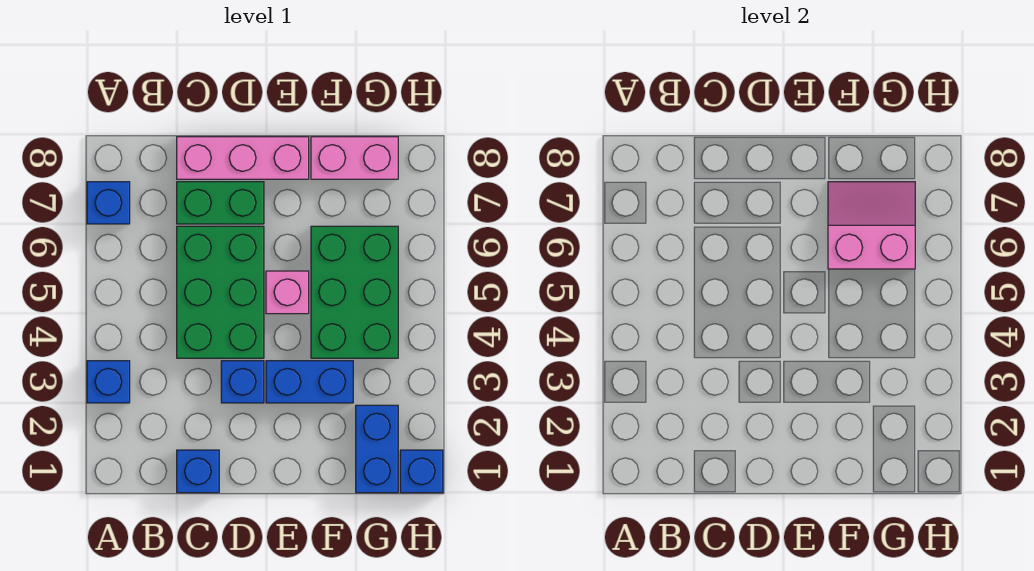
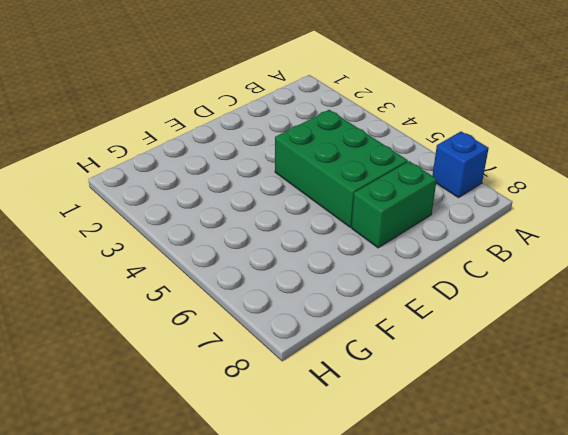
none -> blue 1x1 brick [87,361,130,403]
none -> blue 1x1 brick [177,450,219,493]
none -> pink 1x3 brick [177,137,309,179]

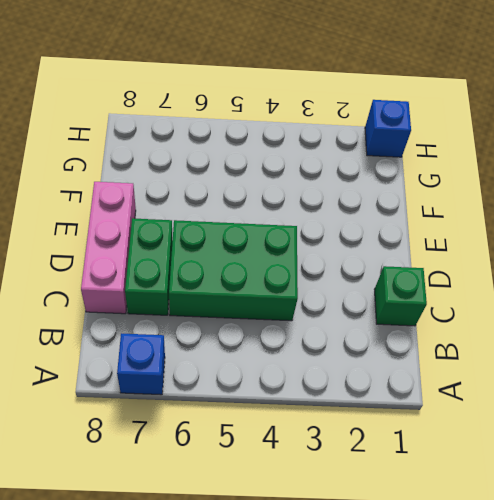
green 1x1 brick [374,266,427,326] -> blue 1x1 brick [177,450,219,493]
none -> blue 1x1 brick [87,361,130,403]
none -> blue 1x1 brick [221,361,264,403]
none -> blue 1x2 brick [266,361,353,403]

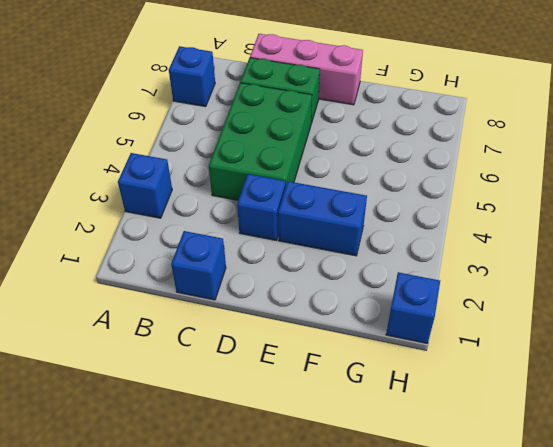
none -> pink 1x1 brick [266,271,309,314]
none -> green 2x3 brick [311,226,398,358]
none -> pink 1x2 brick [311,137,398,179]

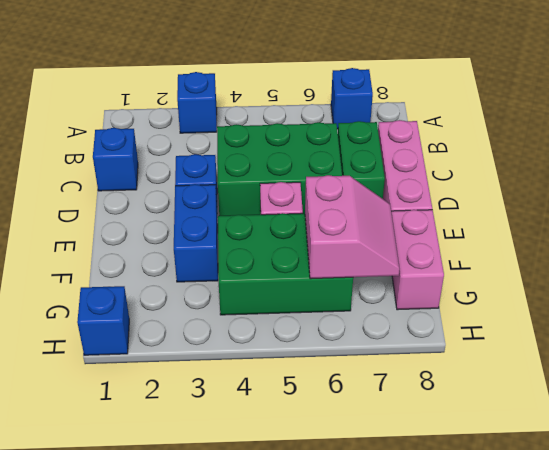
none -> blue 1x2 brick [356,405,398,493]

